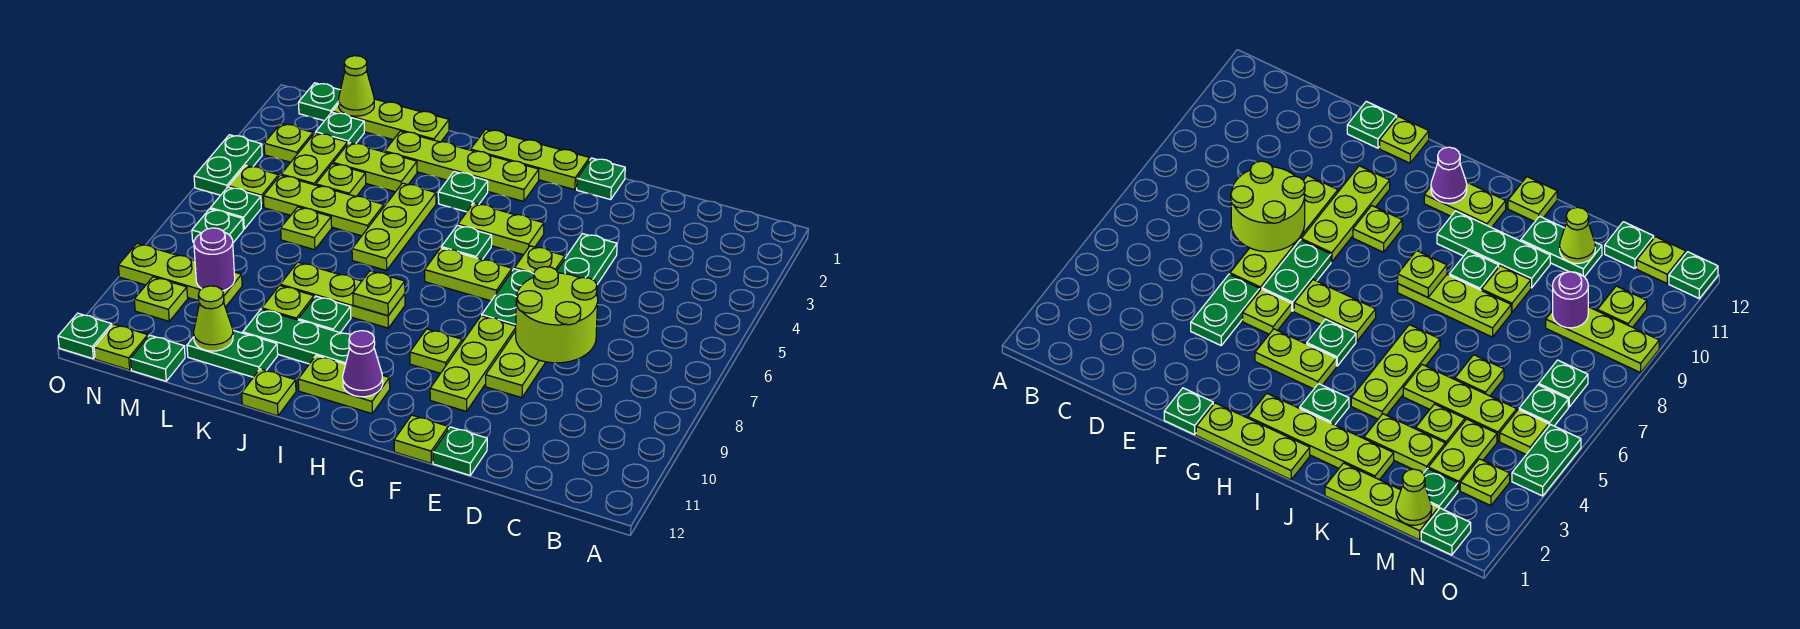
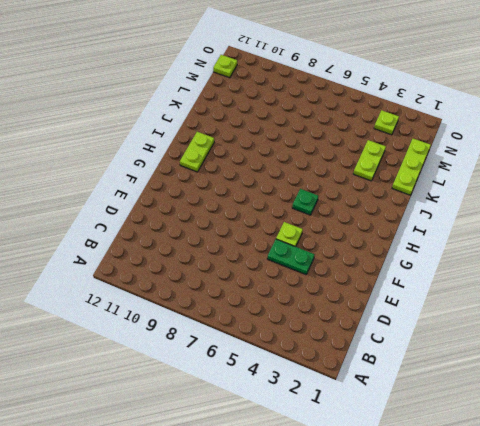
none -> lime 1x4 plate [486,331,546,398]
none -> green 1x1 plate [433,427,487,475]
none -> green 1x1 plate [577,158,625,200]
none -> green 1x2 plate [482,269,534,326]

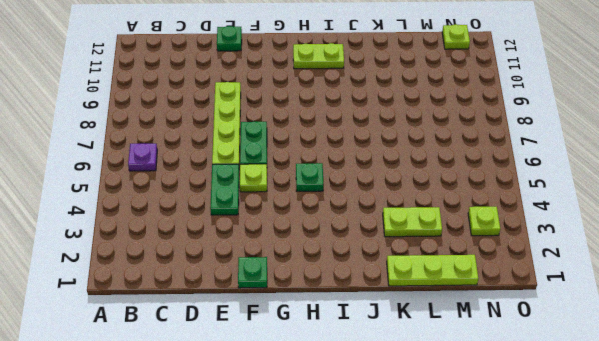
purple 1x1 plate [128,144,157,171] -> none
none -> lime 1x3 plate [430,316,516,411]
none -> lime 1x1 plate [394,415,448,463]
none -> lime 1x3 plate [471,129,590,190]
none -> lime 1x2 plate [458,203,544,255]

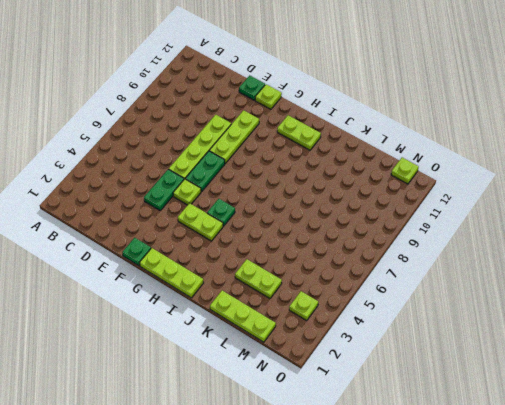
none -> lime 1x2 plate [425,248,512,301]
none -> lime 1x1 plate [410,329,462,373]
none -> lime 1x4 plate [385,131,539,201]
none -> green 1x1 plate [438,172,488,212]

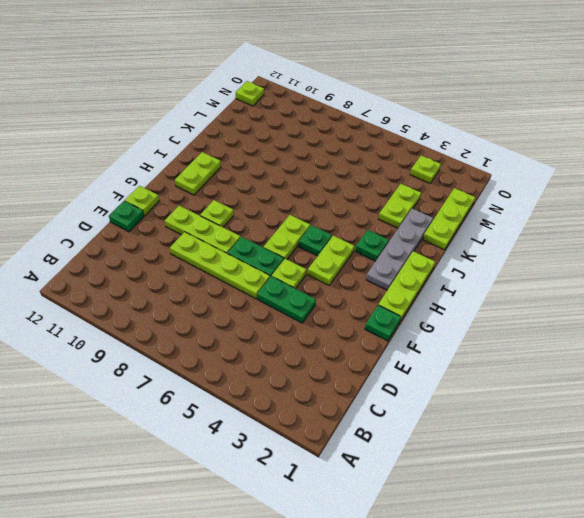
grey 1x4 plate [366,209,433,290] -> lime 1x4 plate [385,131,539,201]
none -> lime 1x3 plate [280,262,405,328]
none -> green 1x3 plate [243,309,350,364]
none -> lime 1x3 plate [352,183,436,271]
none -> green 1x1 plate [298,296,351,332]

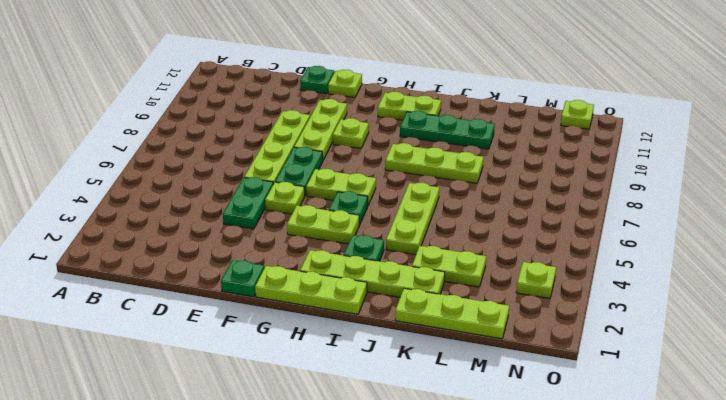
none -> green 1x1 plate [298,296,351,332]
none -> lime 1x1 plate [242,369,296,416]
none -> lime 1x3 plate [263,175,384,236]
none -> lime 1x1 plate [262,286,314,320]

